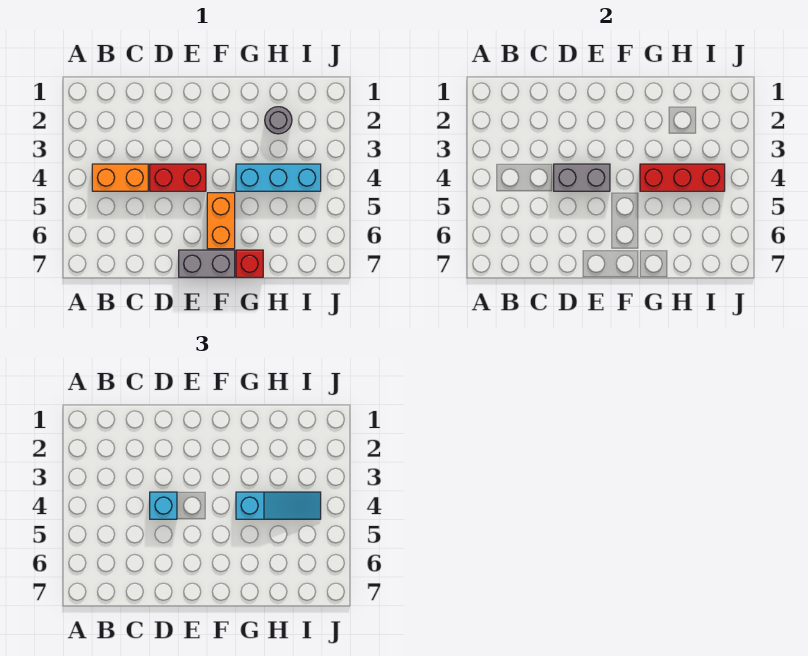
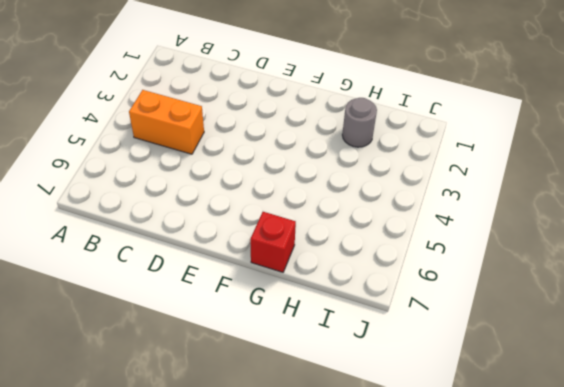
none -> red 1x2 brick [150,164,206,191]
none -> grey 1x2 brick [179,250,235,277]

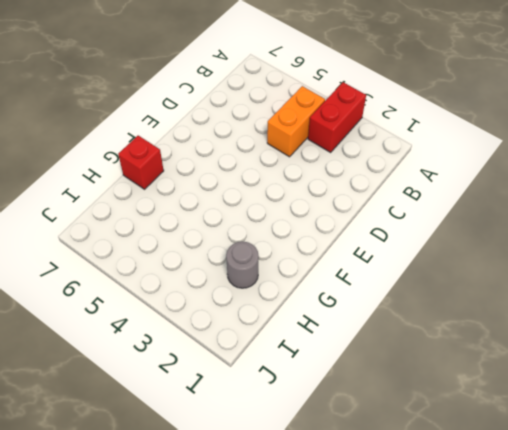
red 1x2 brick [308,82,366,152] -> red 1x2 brick moved to [150,164,206,191]
none -> grey 1x2 brick [179,250,235,277]
none -> orange 1x2 brick [207,193,235,249]

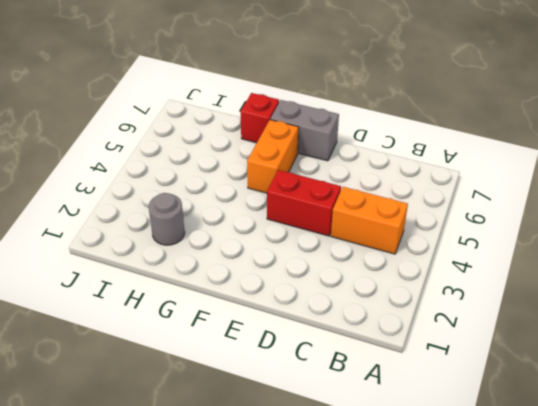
none -> cyan 1x3 brick [236,164,321,191]
none -> grey 1x2 brick [554,164,610,191]

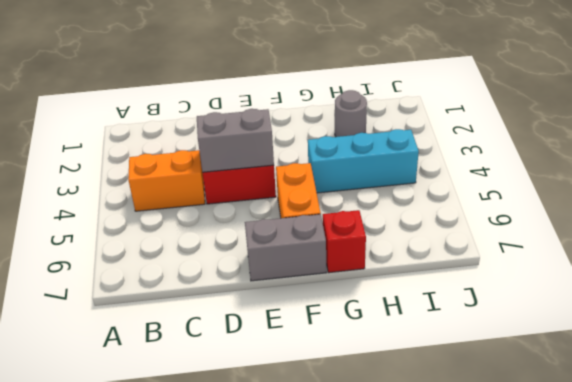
none -> red 1x3 brick [640,164,725,191]
none -> cyan 1x1 brick [150,492,177,519]

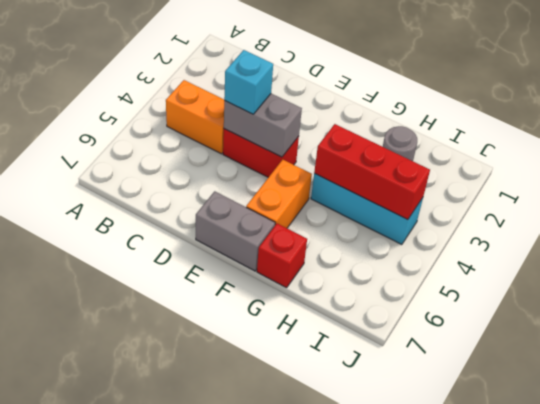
none -> cyan 1x3 slope [236,492,321,519]

